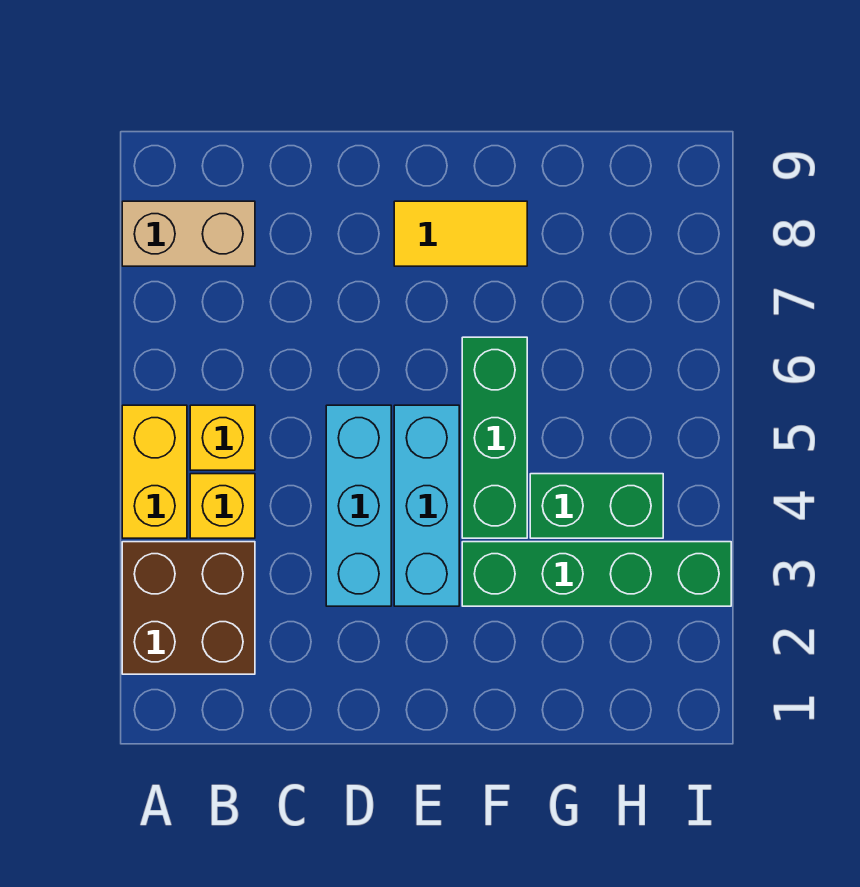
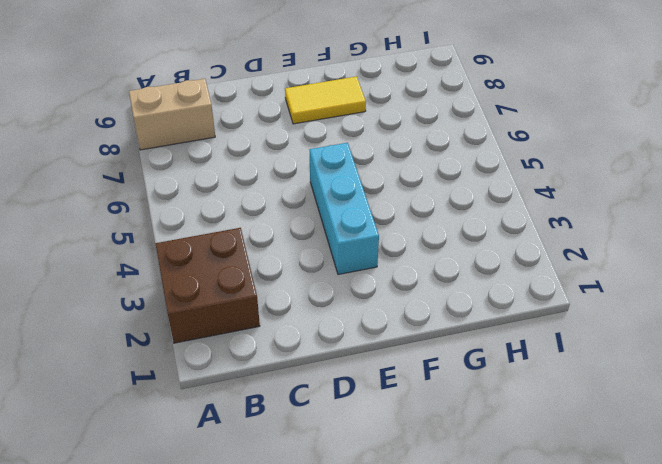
none -> yellow 1x2 brick [122,405,187,538]
none -> yellow 1x1 brick [190,474,255,538]

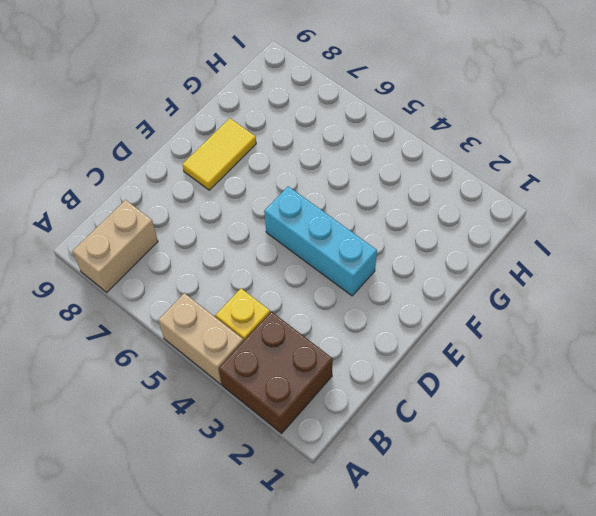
tan 1x2 brick [158,293,243,384] -> yellow 1x2 brick [122,405,187,538]
none -> yellow 1x1 brick [190,405,255,470]
none -> cyan 1x3 brick [326,405,391,606]

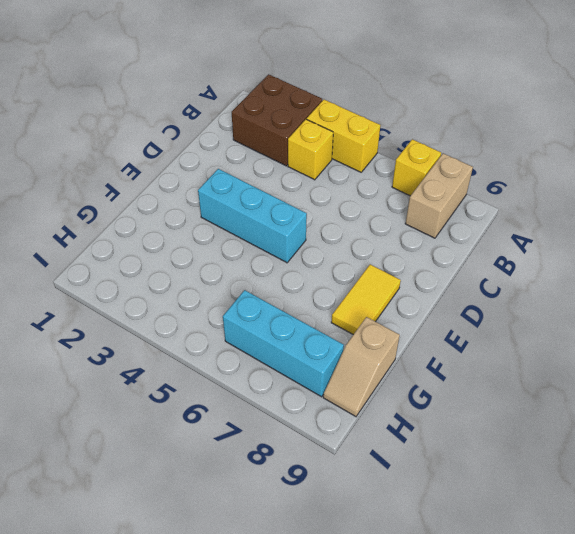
yellow 1x1 brick [392,139,441,196] -> yellow 1x1 brick moved to [190,405,255,470]
tan 1x2 slope [323,317,400,416] -> none
cyan 1x3 brick [223,290,344,397] -> cyan 1x3 brick moved to [326,405,391,606]
none -> green 1x4 brick [462,542,731,606]
none -> green 1x3 brick [462,337,527,538]

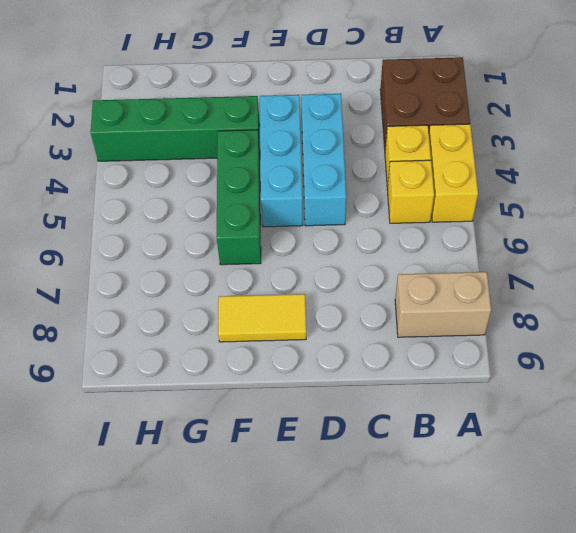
none -> green 1x2 brick [530,474,663,538]

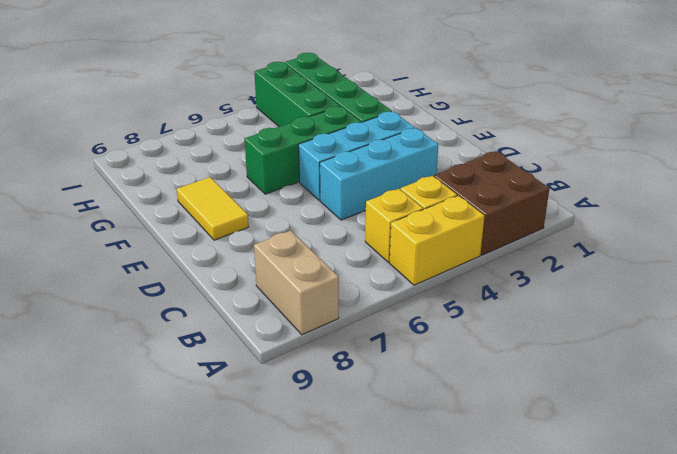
green 1x3 brick [254,62,340,127] -> green 1x2 brick [530,474,663,538]

